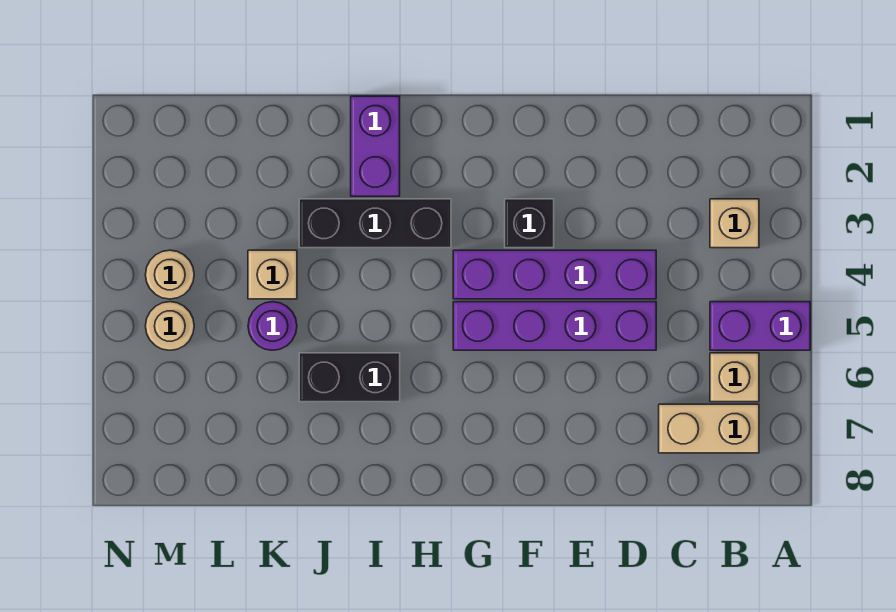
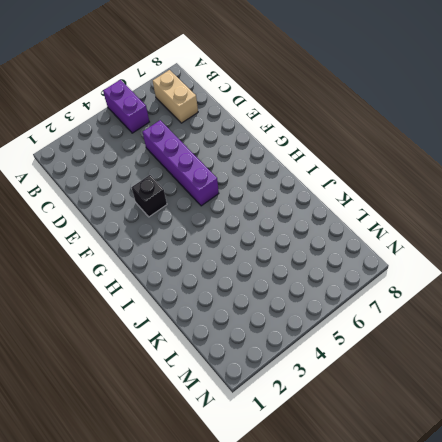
none -> tan 1x1 brick [710,199,759,248]
none -> tan 1x1 brick [710,353,759,402]
none -> purple 1x4 brick [453,250,656,299]

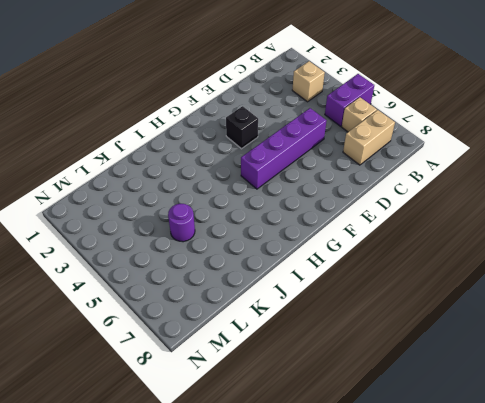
none -> purple 1x4 brick [453,250,656,299]
none -> black 1x3 brick [299,199,451,248]
none -> purple 1x2 brick [351,96,400,196]

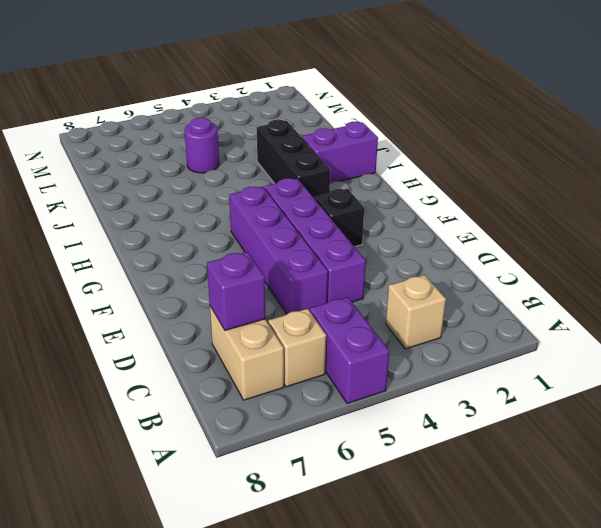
purple 1x1 brick [207,252,266,330] -> none
none -> black 1x2 brick [299,353,400,402]
none -> tan 1x1 brick [248,250,297,299]
none -> tan 1x1 round brick [145,250,194,299]

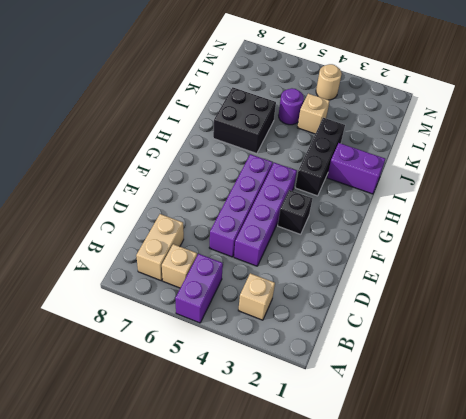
black 2x2 brick [213,87,276,154] -> black 1x2 brick [299,353,400,402]
none -> tan 1x1 round brick [146,302,194,350]

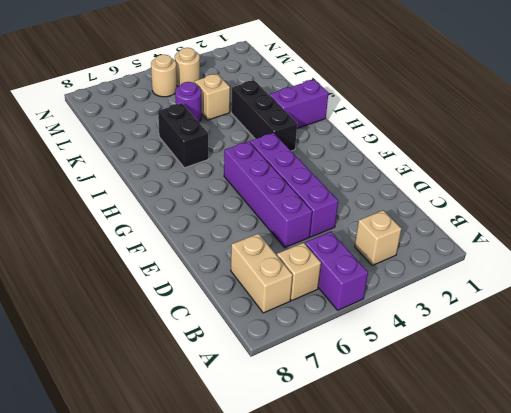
none -> black 1x1 brick [505,199,554,248]

